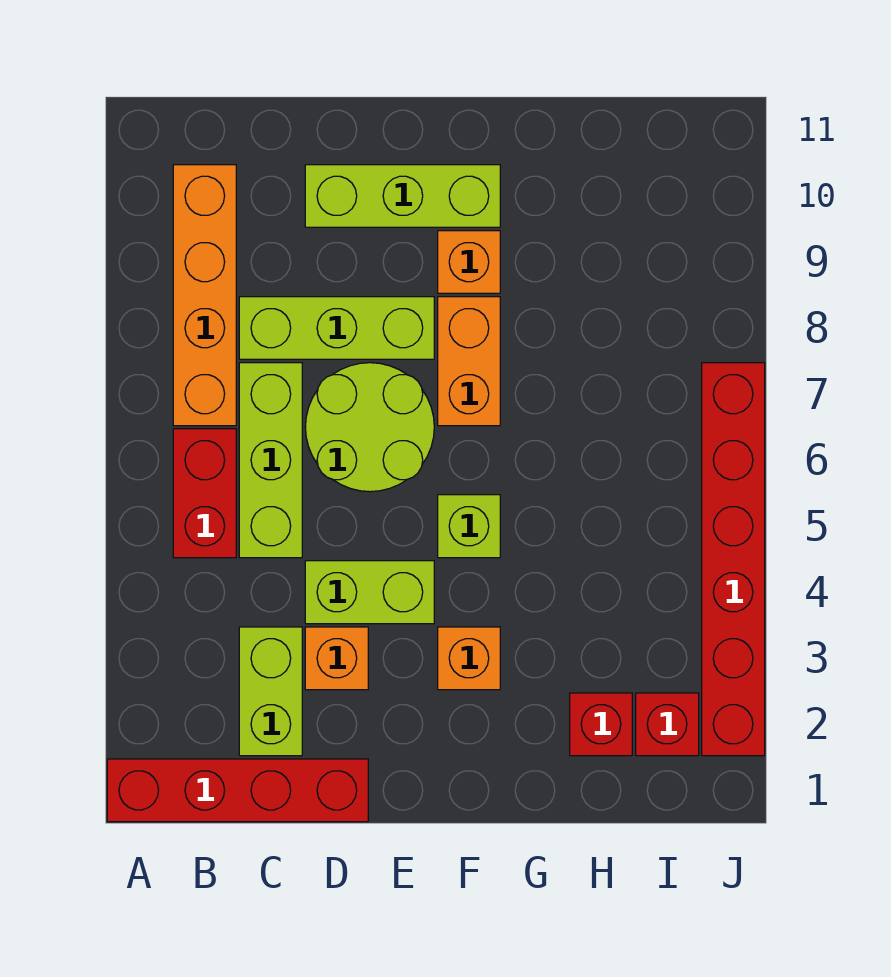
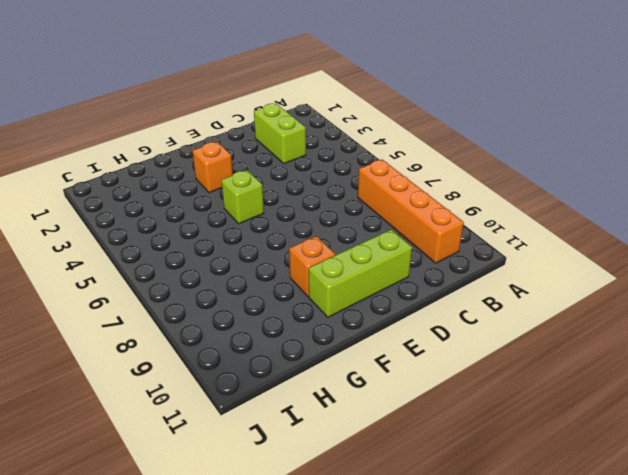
none -> red 1x4 brick [107,759,368,822]
none -> red 1x2 brick [173,429,236,558]
none -> lime 1x3 brick [239,363,302,558]

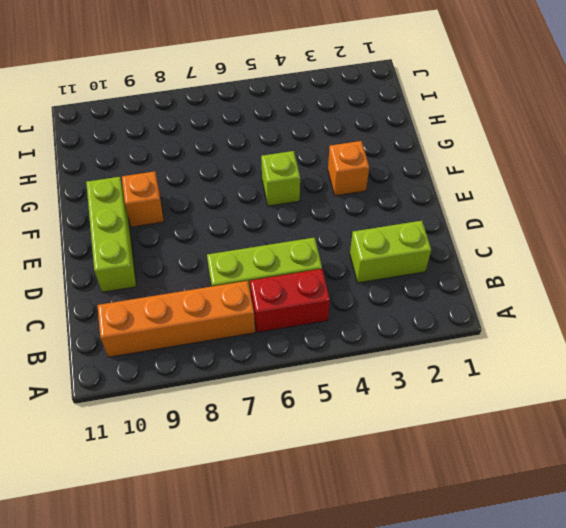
none -> red 1x4 brick [107,759,368,822]
none -> lime 1x3 brick [239,297,434,359]
none -> orange 1x1 brick [305,627,368,690]

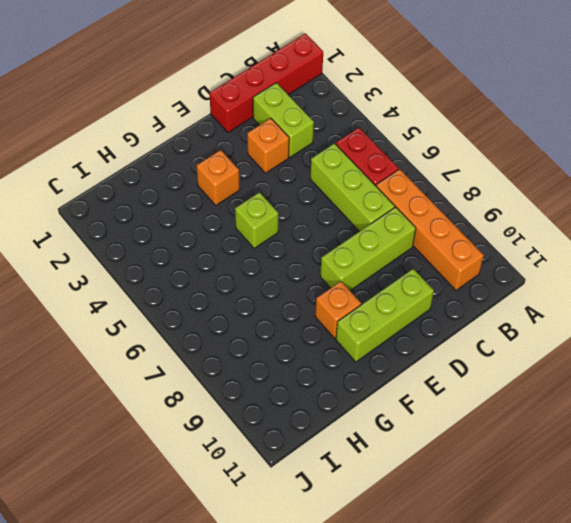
none -> lime 1x2 brick [305,561,434,624]
none -> lime 2x2 round brick [305,363,434,492]
none -> orange 1x2 brick [438,297,500,426]

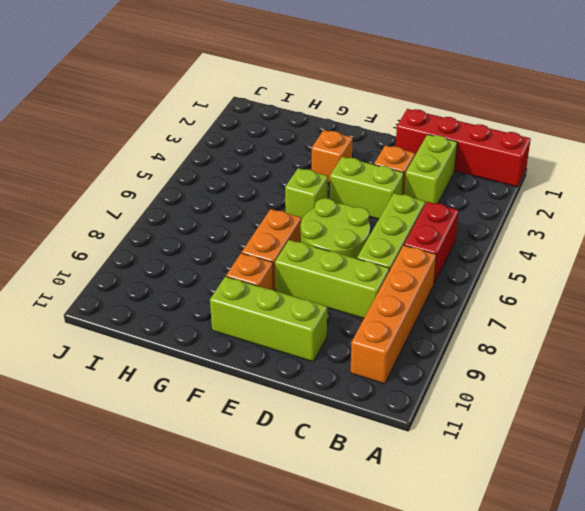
none -> red 1x1 brick [570,693,632,756]
none -> red 1x1 brick [636,693,699,756]
none -> red 1x6 brick [702,363,765,756]

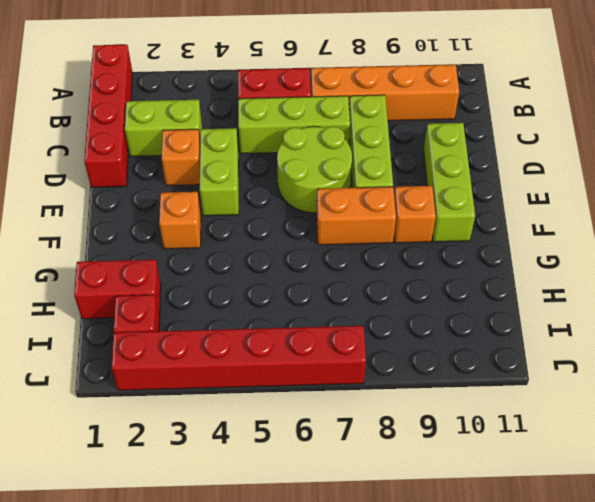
red 1x2 brick [74,260,161,319] -> red 1x1 brick [570,693,632,756]
none -> lime 1x1 brick [438,495,500,558]

